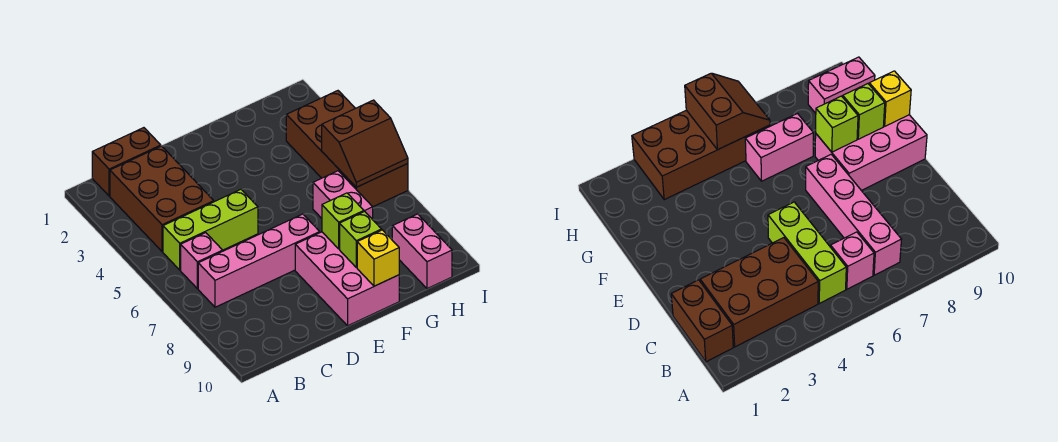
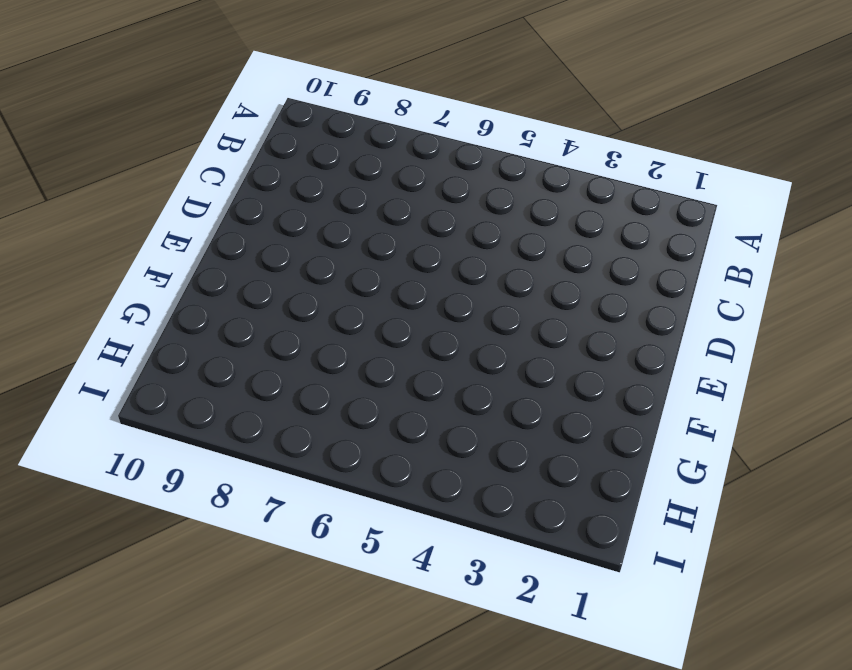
none -> brown 1x2 brick [92,128,161,196]
none -> brown 2x3 brick [110,146,214,252]
none -> lime 1x3 brick [163,189,258,270]

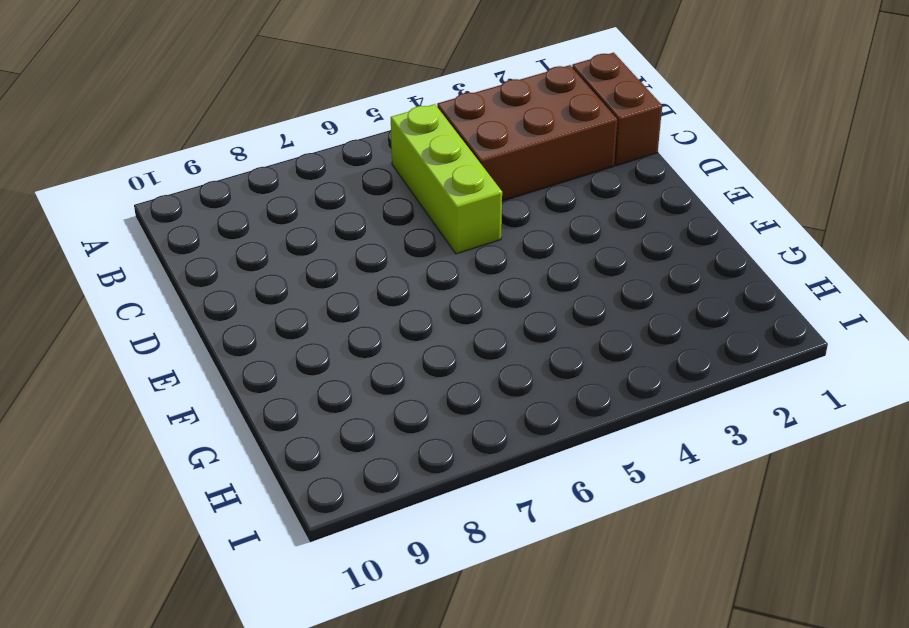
none -> pink 1x1 brick [181,233,223,289]
none -> pink 1x4 brick [198,214,320,307]
none -> pink 2x3 brick [295,232,399,326]

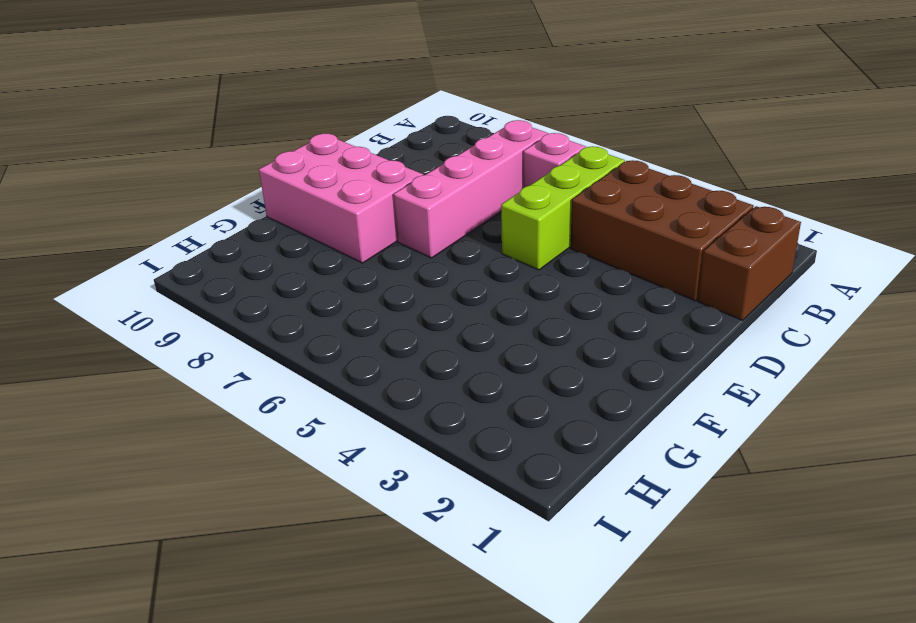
none -> pink 1x2 brick [313,171,373,220]
none -> brown 2x4 brick [286,91,408,207]
none -> pink 1x2 brick [392,214,452,289]

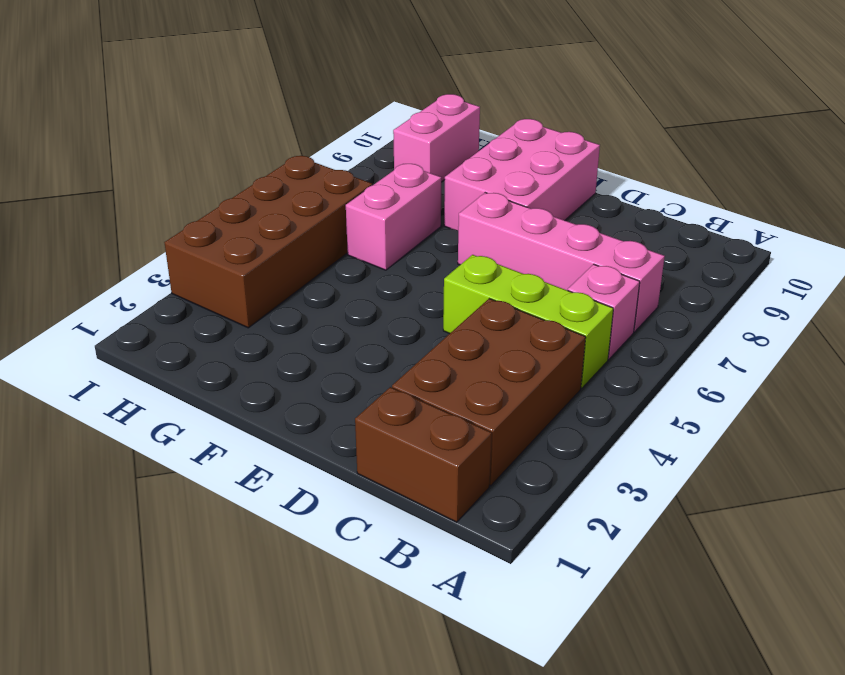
none -> lime 1x1 brick [322,193,364,249]
none -> lime 1x1 brick [340,211,382,268]
none -> yellow 1x1 brick [357,230,399,286]

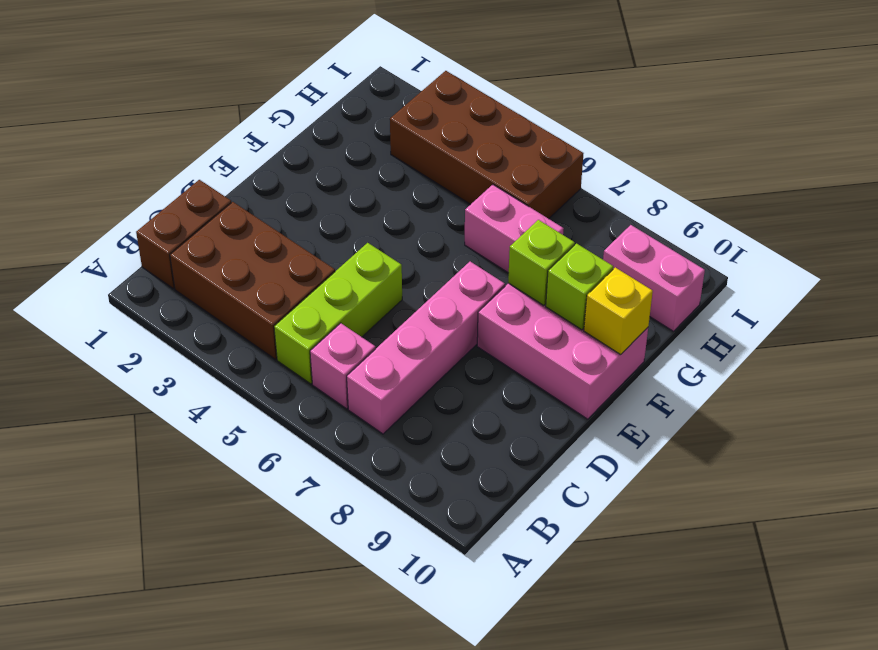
none -> brown 2x2 slope [322,100,408,187]

